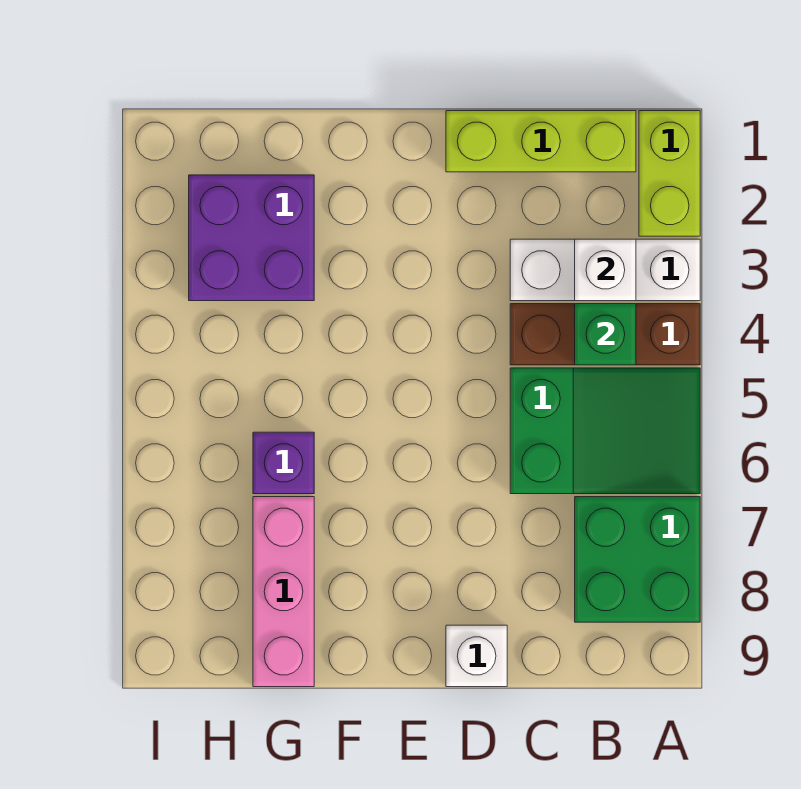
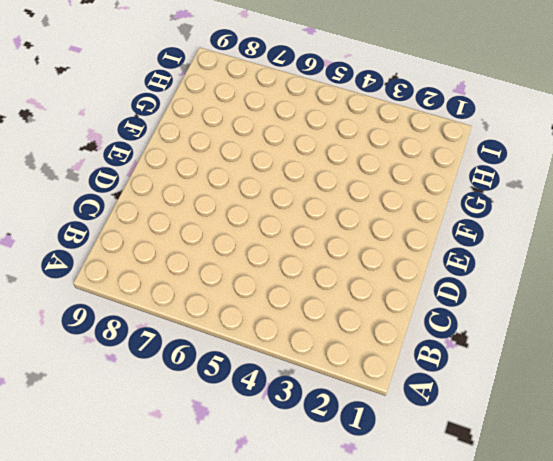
none -> lime 1x2 brick [639,111,700,236]
none -> white 1x3 brick [510,239,700,301]
none -> brown 1x3 brick [510,304,700,365]

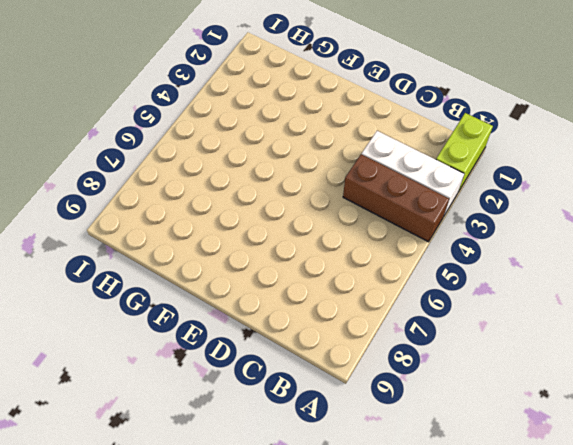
none -> green 2x3 slope [510,368,700,494]
none -> green 2x2 brick [575,497,700,622]
none -> lime 1x3 brick [446,111,636,172]

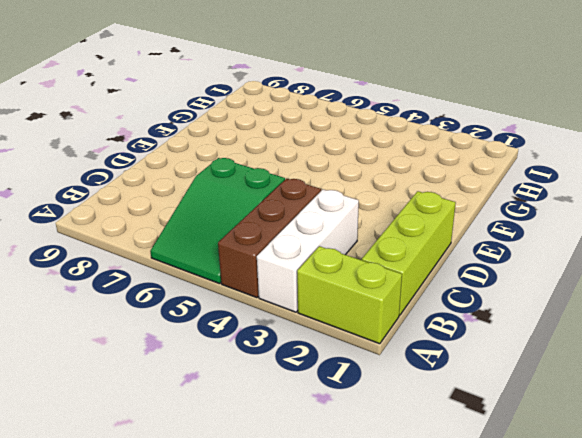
none -> green 2x2 brick [575,497,700,622]
none -> white 1x1 brick [446,625,507,687]
none -> purple 2x2 brick [189,175,314,301]

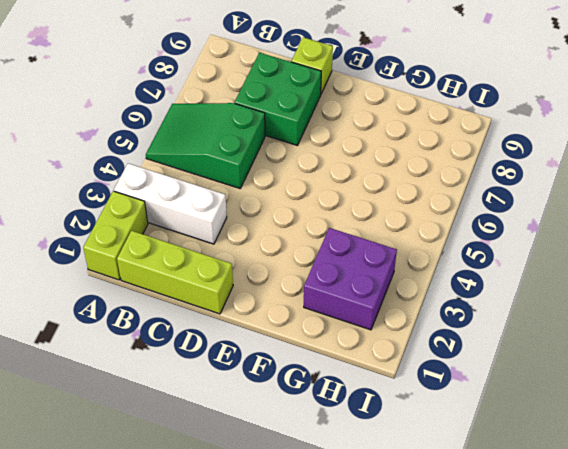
green 2x2 brick [235,53,321,146] -> green 2x2 brick moved to [575,497,700,622]
lime 1x1 brick [291,37,333,94] -> white 1x1 brick [446,625,507,687]
none -> brown 1x3 brick [510,304,700,365]
none -> purple 1x1 brick [253,432,314,494]
none -> pink 1x3 brick [253,497,314,687]

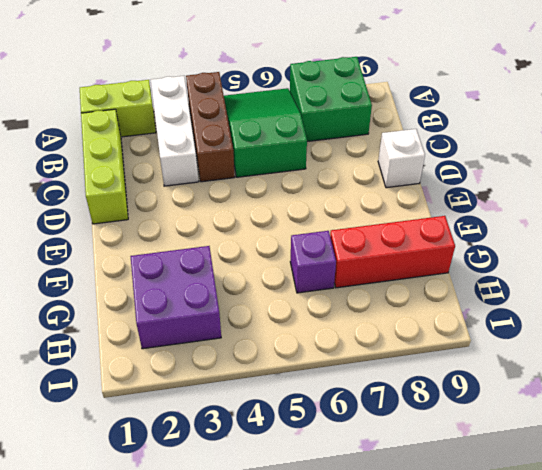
red 1x3 brick [330,216,455,288] -> pink 1x3 brick [253,497,314,687]
none -> white 1x1 brick [575,239,636,301]
none -> green 1x1 brick [575,304,636,365]

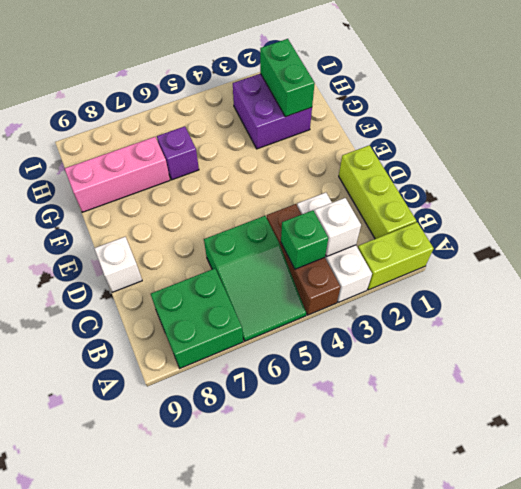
green 1x2 brick [260,39,315,117] -> none

